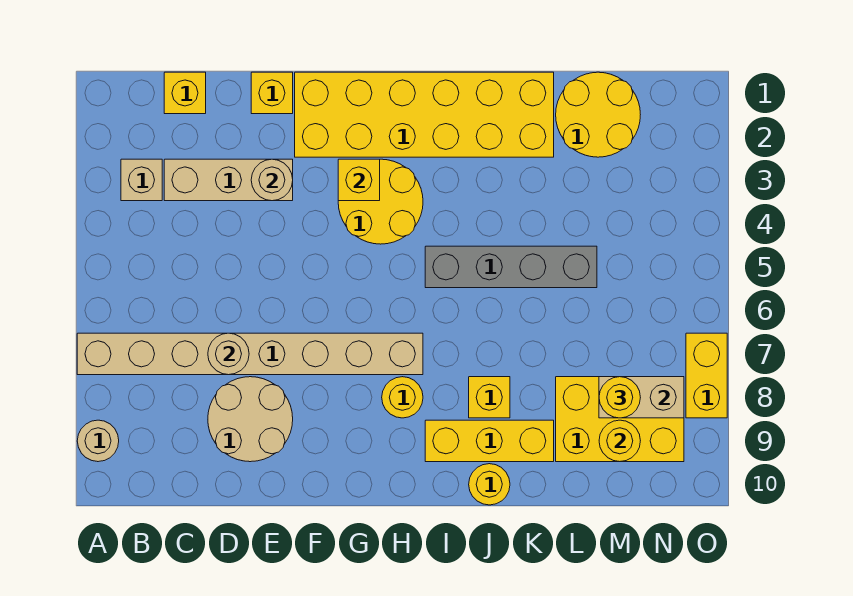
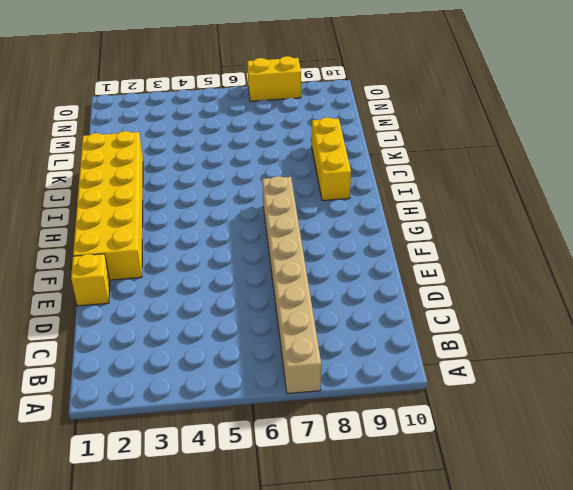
none -> tan 1x1 round brick [77,420,119,462]
none -> tan 1x1 brick [121,159,162,201]
none -> yellow 1x1 brick [164,72,206,114]

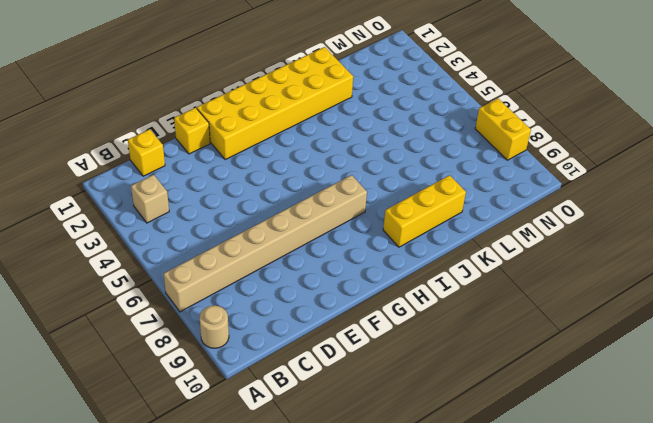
none -> tan 1x3 brick [164,159,293,201]
none -> tan 2x2 round brick [208,377,293,462]
none -> yellow 2x2 round brick [338,159,423,244]

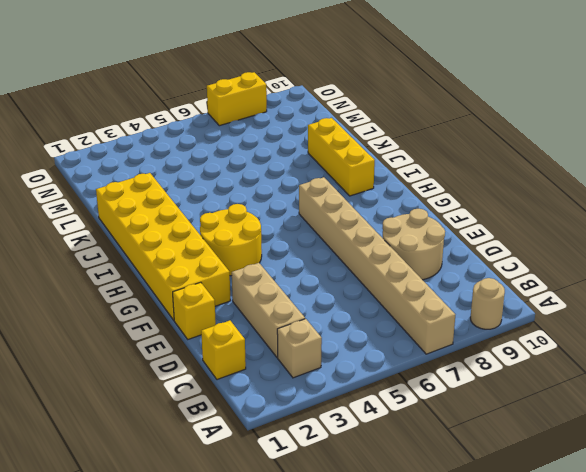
none -> yellow 1x1 round brick [382,377,423,418]
none -> grey 1x4 brick [425,246,597,288]
none -> yellow 1x1 brick [469,377,510,418]

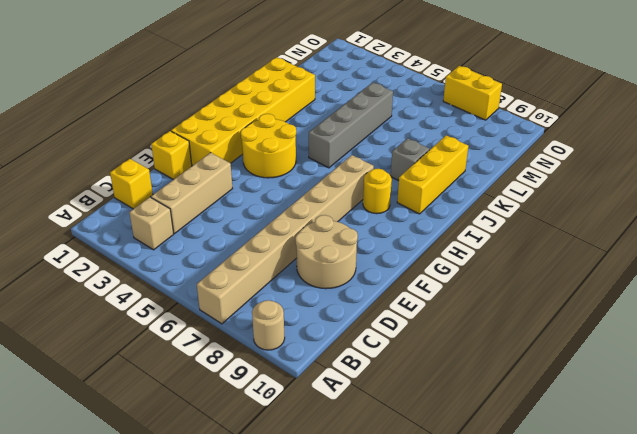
grey 1x1 brick [391,138,429,181] -> yellow 1x1 brick [469,377,510,418]
none -> yellow 1x1 round brick [469,464,510,505]
none -> yellow 2x2 round brick [556,72,640,157]
none -> yellow 2x3 brick [556,377,684,462]

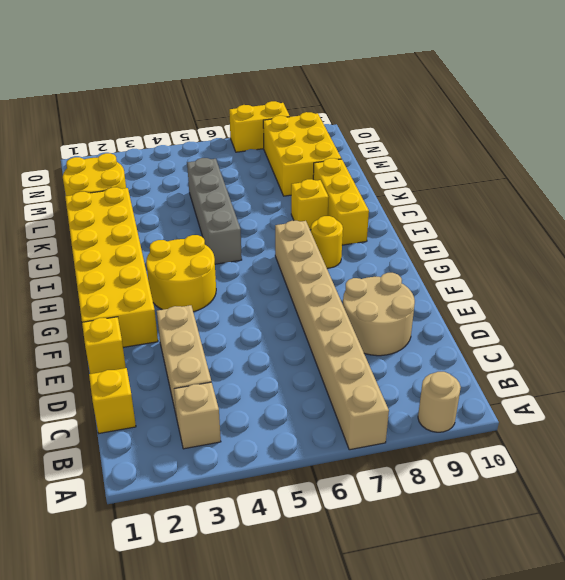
none -> yellow 1x1 round brick [469,464,510,505]
none -> tan 1x1 round brick [208,333,249,375]
none -> tan 1x1 round brick [251,159,293,201]

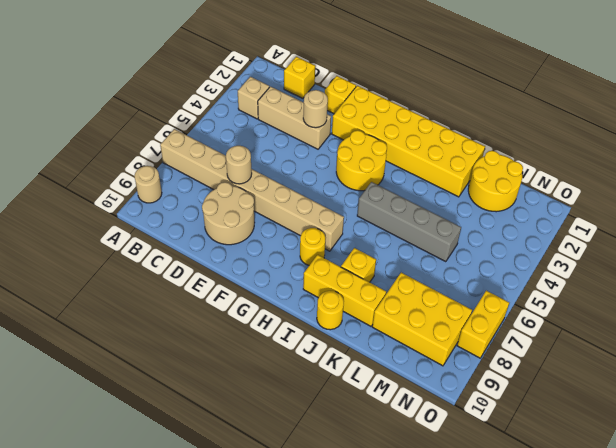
none -> yellow 1x1 brick [338,159,380,201]
none -> tan 1x2 brick [599,377,684,418]
none -> yellow 1x1 round brick [599,420,640,462]

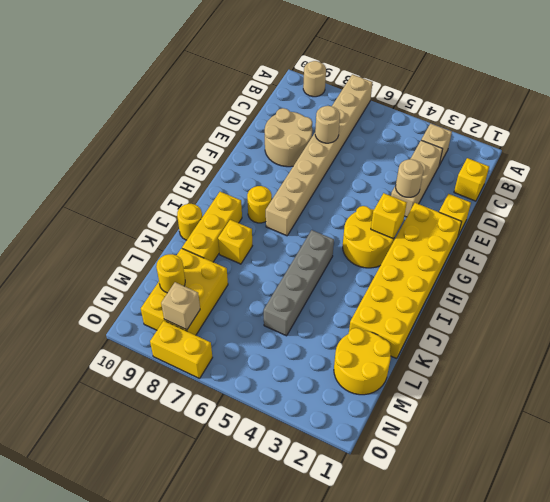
tan 1x1 brick [161,282,200,330] -> tan 1x2 brick [599,377,684,418]
none -> yellow 1x1 round brick [599,377,640,418]

